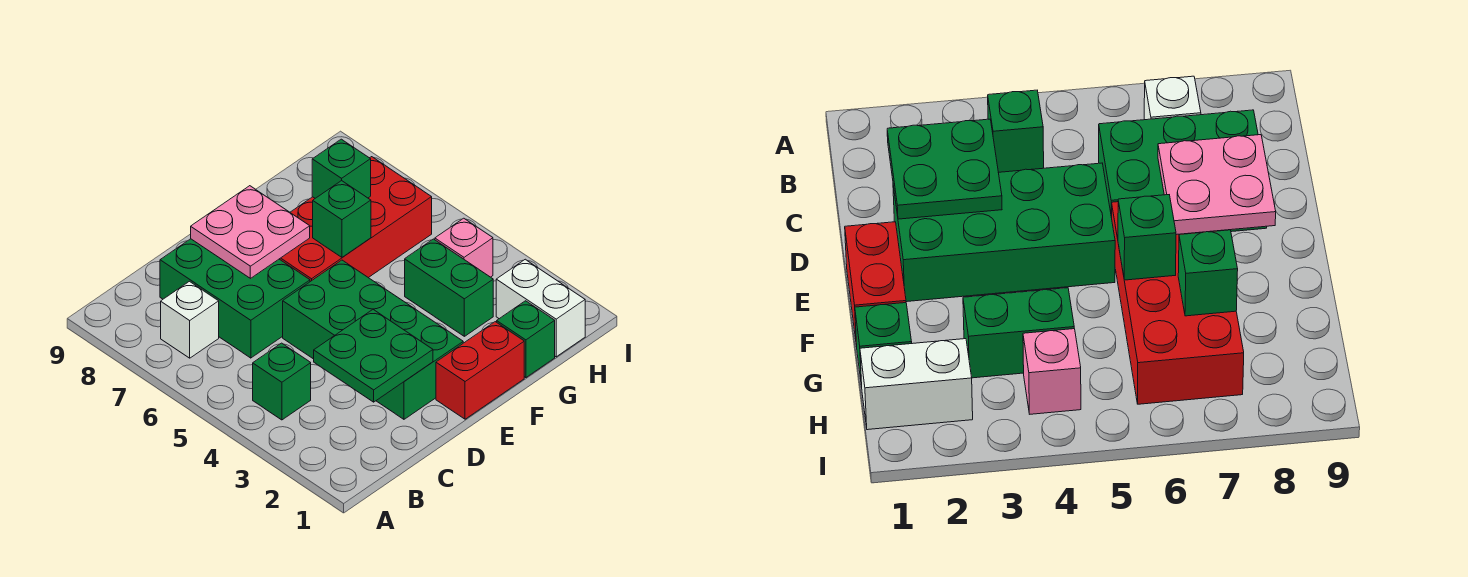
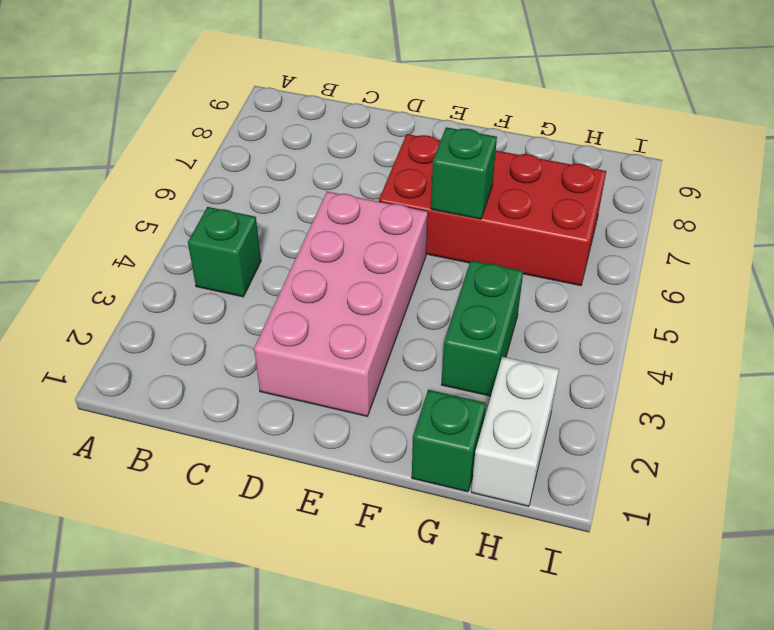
pink 2x4 brick [254,192,428,416] -> green 2x4 brick [283,260,463,419]
none -> white 1x1 brick [161,281,219,358]
none -> green 2x3 brick [160,239,310,358]
none -> red 1x2 brick [436,322,524,419]

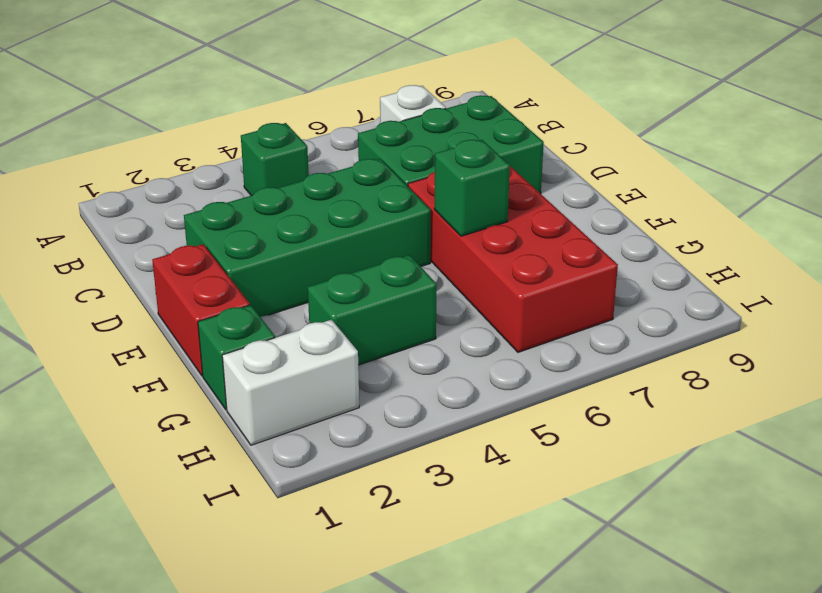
none -> pink 1x1 brick [435,218,493,277]
none -> green 2x2 plate [314,310,433,402]
none -> pink 2x2 plate [191,186,310,278]

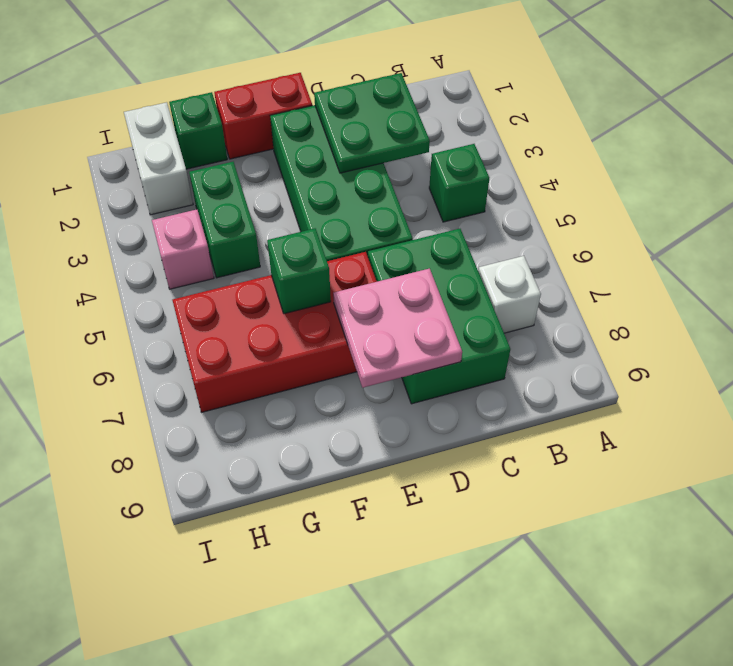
none -> green 1x1 brick [312,139,371,198]

